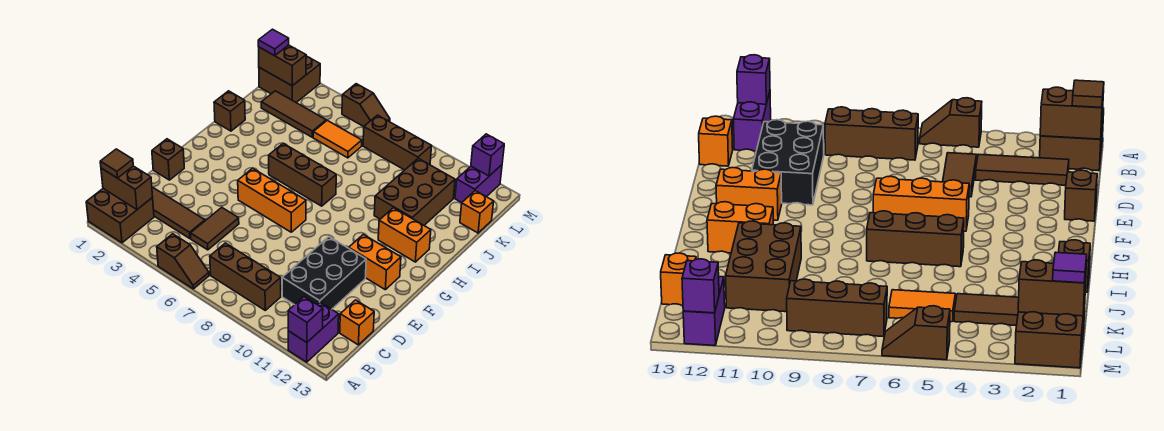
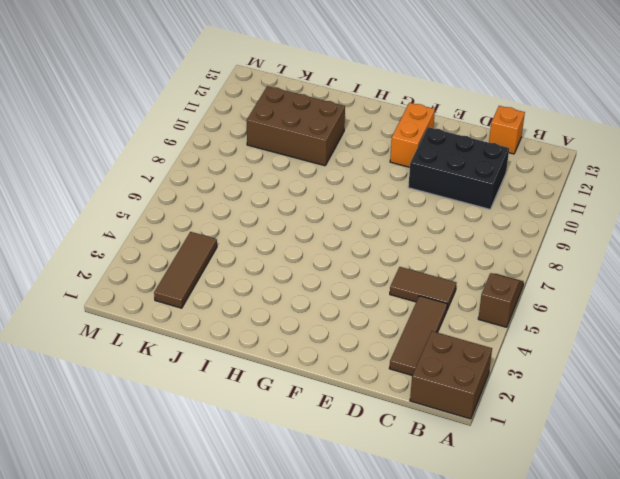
none -> purple 1x2 brick [288,302,339,362]
none -> brown 1x3 brick [210,243,281,310]
none -> brown 1x1 brick [152,139,184,180]

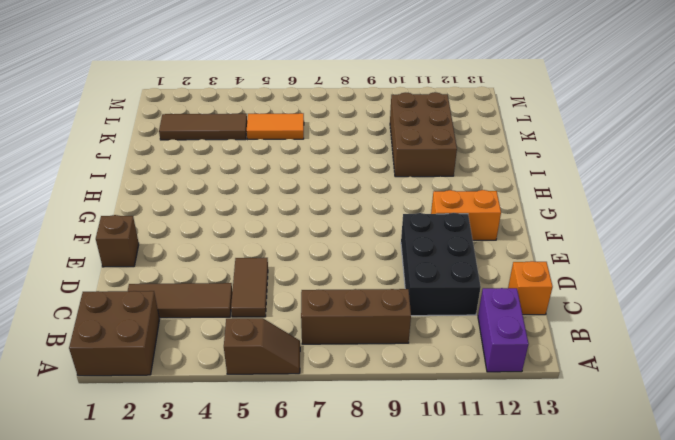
none -> orange 1x3 brick [238,168,306,232]
none -> brown 1x3 brick [269,143,336,206]
none -> orange 1x2 brick [378,208,431,262]

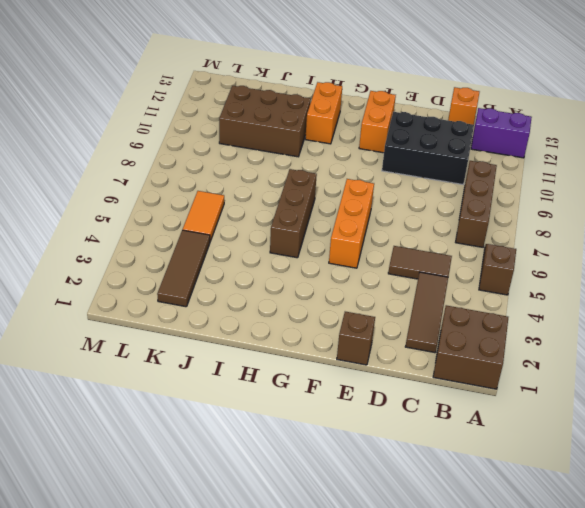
none -> brown 1x1 brick [214,91,245,131]
none -> orange 1x1 brick [460,191,494,233]
none -> brown 2x2 brick [259,56,320,102]

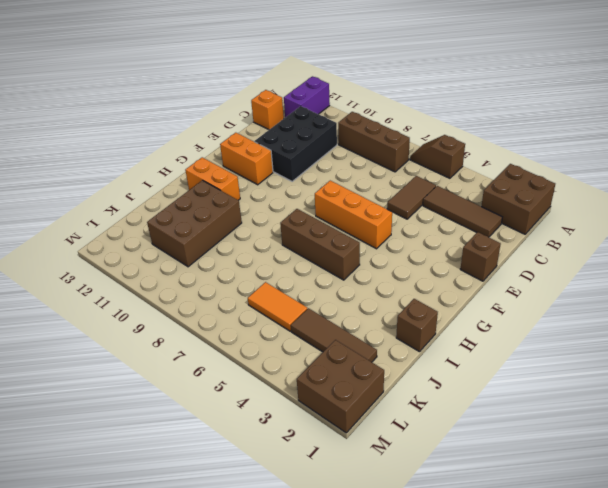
none -> orange 1x1 brick [460,191,494,233]
none -> brown 1x3 brick [363,115,432,170]
none -> purple 1x2 brick [455,165,502,203]

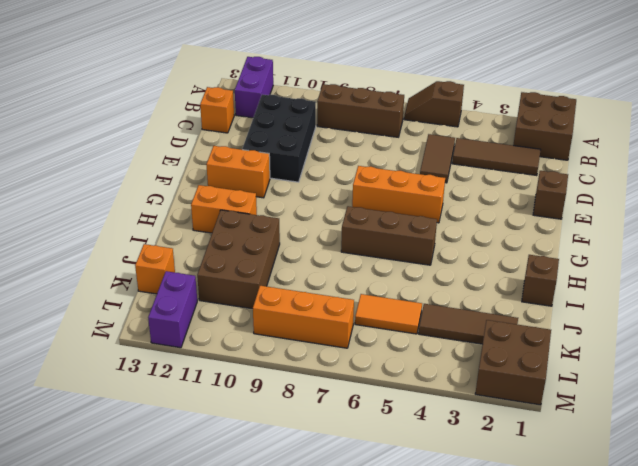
orange 1x3 brick [253,286,354,348] -> brown 1x3 brick [363,115,432,170]
none -> brown 1x2 slope [342,84,390,127]
none -> purple 1x1 brick [288,297,323,342]
none -> brown 1x2 brick [101,166,153,209]

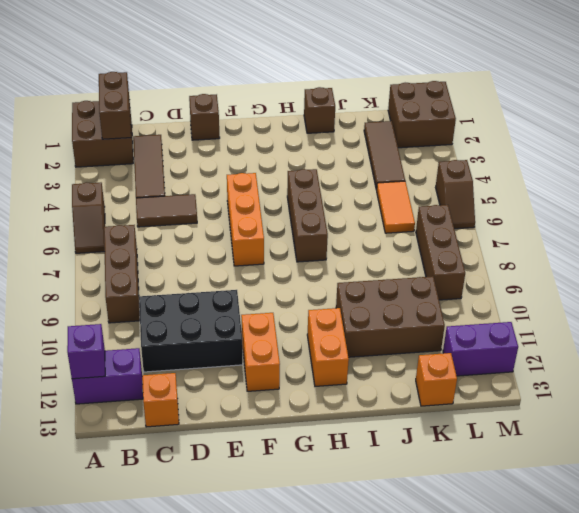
none -> brown 1x2 brick [259,45,306,86]
none -> purple 1x1 brick [471,134,504,176]
none -> brown 1x1 tile [100,149,133,178]

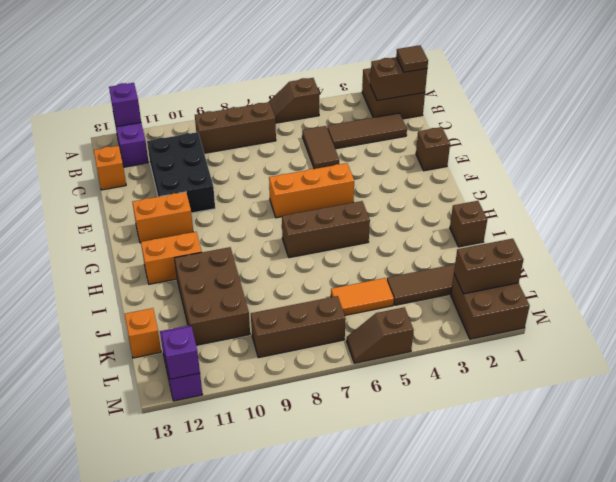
none -> purple 1x1 tile [258,29,289,56]

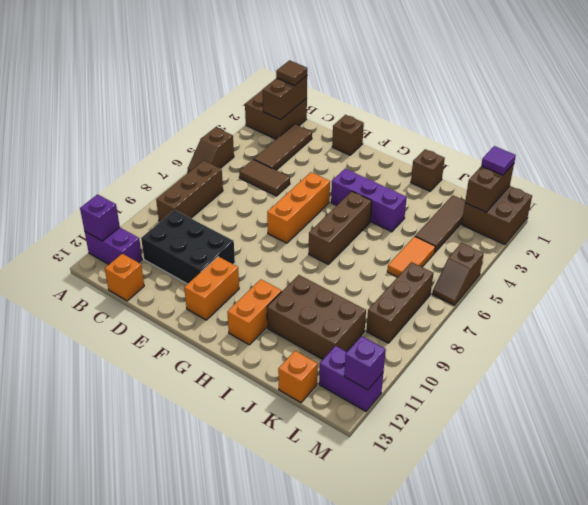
purple 1x3 brick [331,169,407,232] -> none

